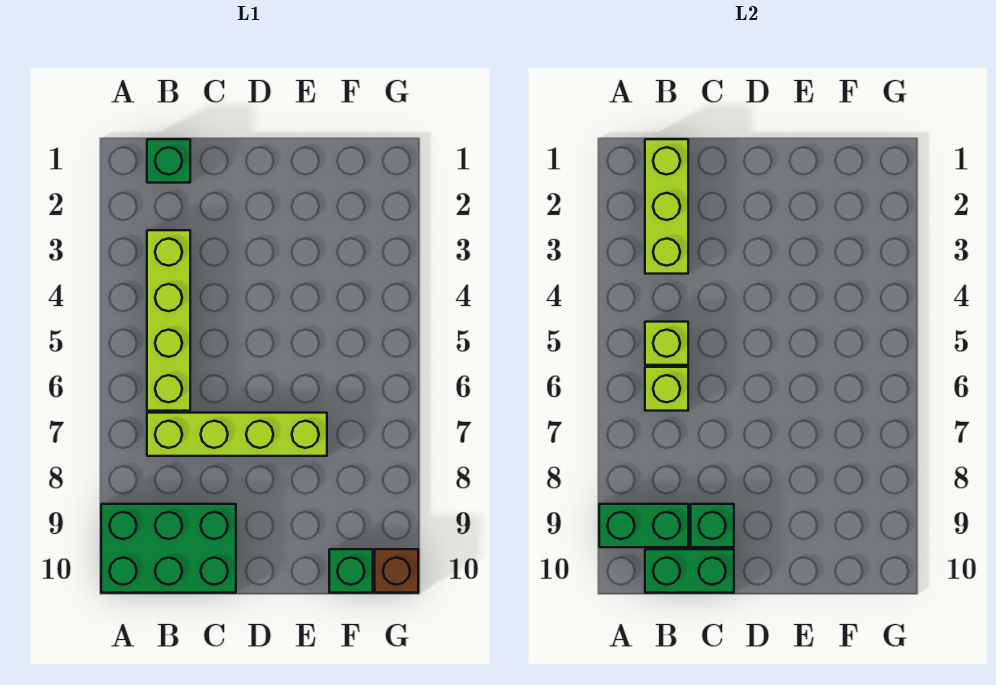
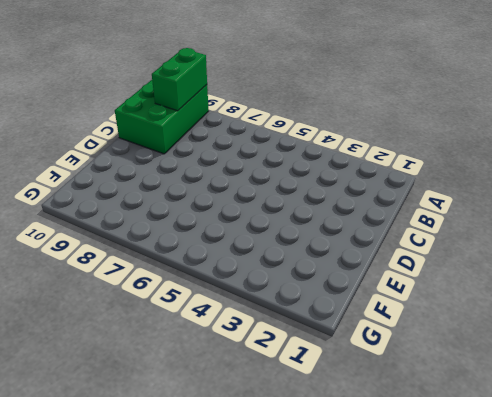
none -> green 1x1 brick [147,139,190,183]
none -> lime 1x4 brick [147,230,190,411]
none -> lime 1x4 brick [147,413,327,456]

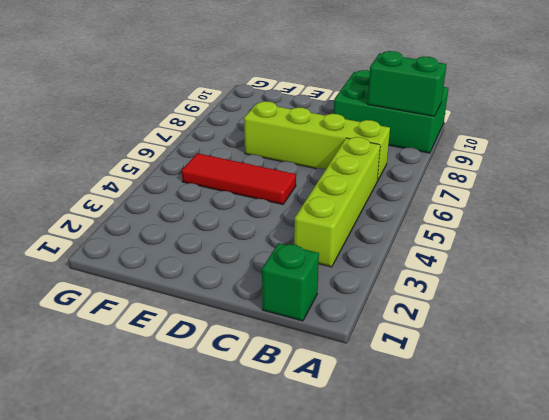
red 1x3 tile [182,153,296,204] -> none
none -> green 1x1 brick [329,549,373,593]
none -> brown 1x1 brick [375,549,418,593]
none -> lime 1x3 brick [645,139,688,274]

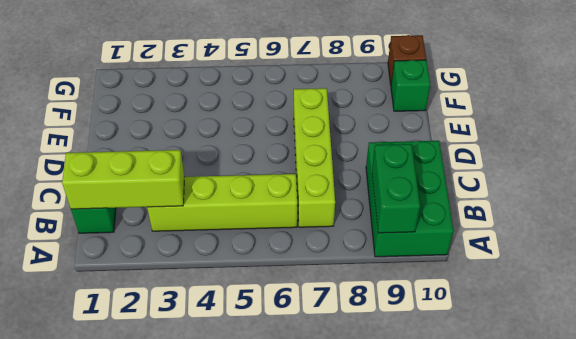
none -> lime 1x1 brick [645,322,688,365]
none -> lime 1x1 brick [645,367,688,411]
none -> green 1x2 brick [645,549,734,593]

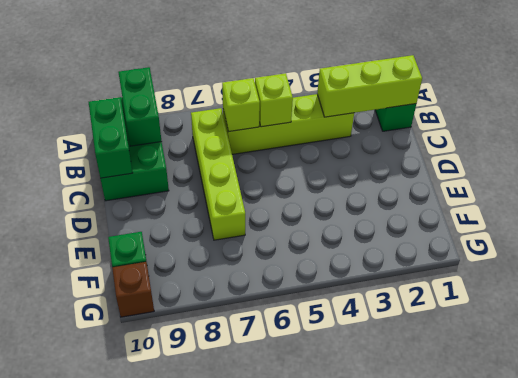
none -> green 1x1 brick [691,504,734,547]

